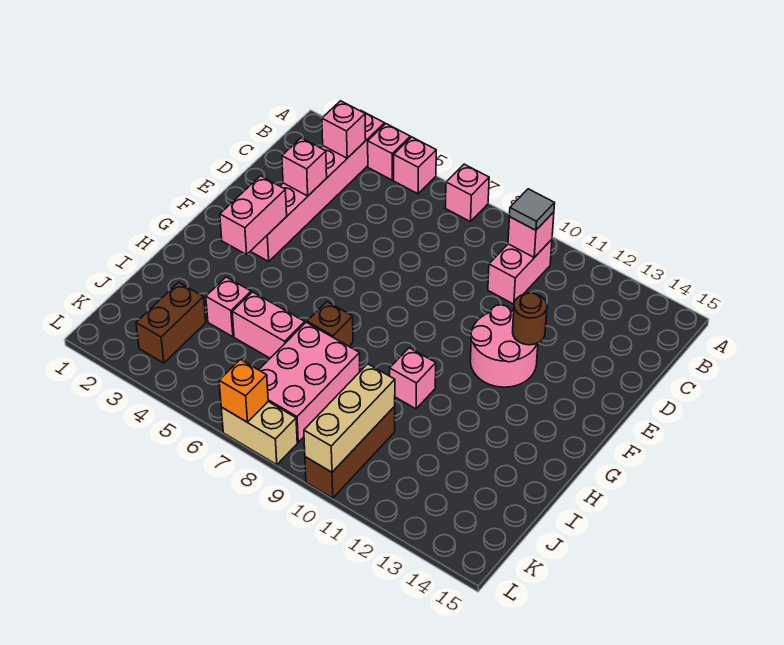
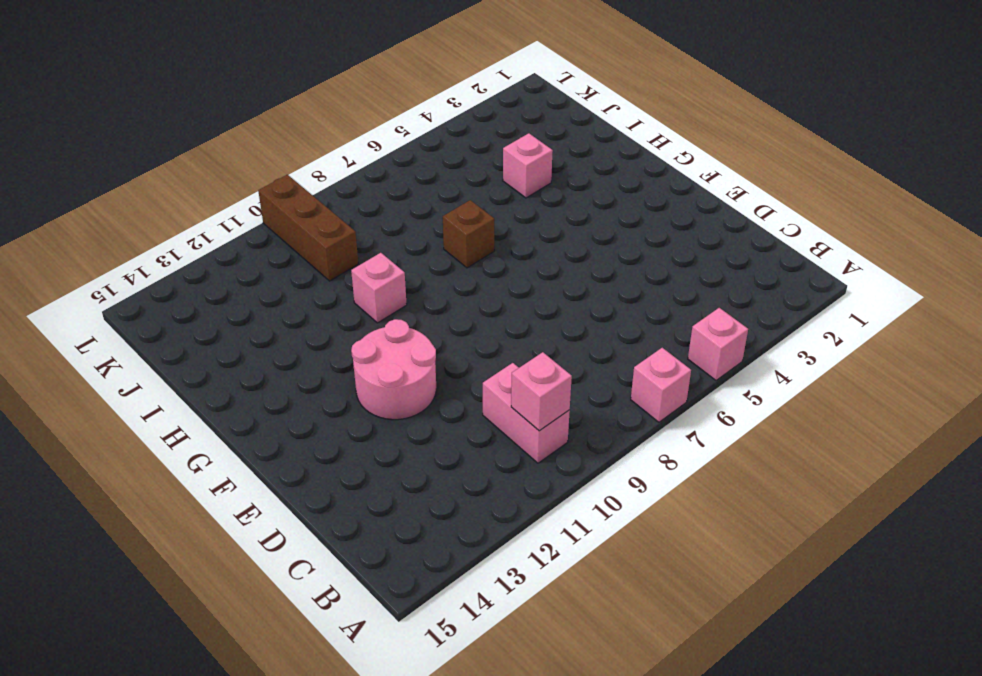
none -> pink 1x6 brick [251,110,385,261]
none -> pink 1x1 brick [368,124,410,180]
none -> pink 1x2 brick [232,292,305,358]

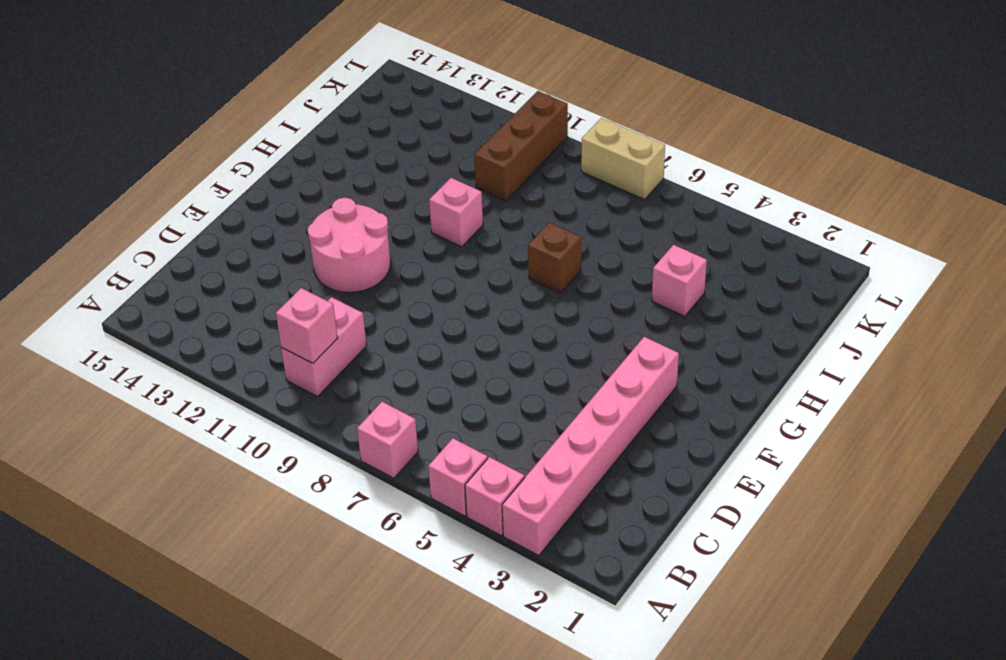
none -> pink 1x2 brick [232,292,305,358]
none -> pink 2x3 brick [259,322,360,442]
none -> brown 1x2 brick [136,282,206,363]

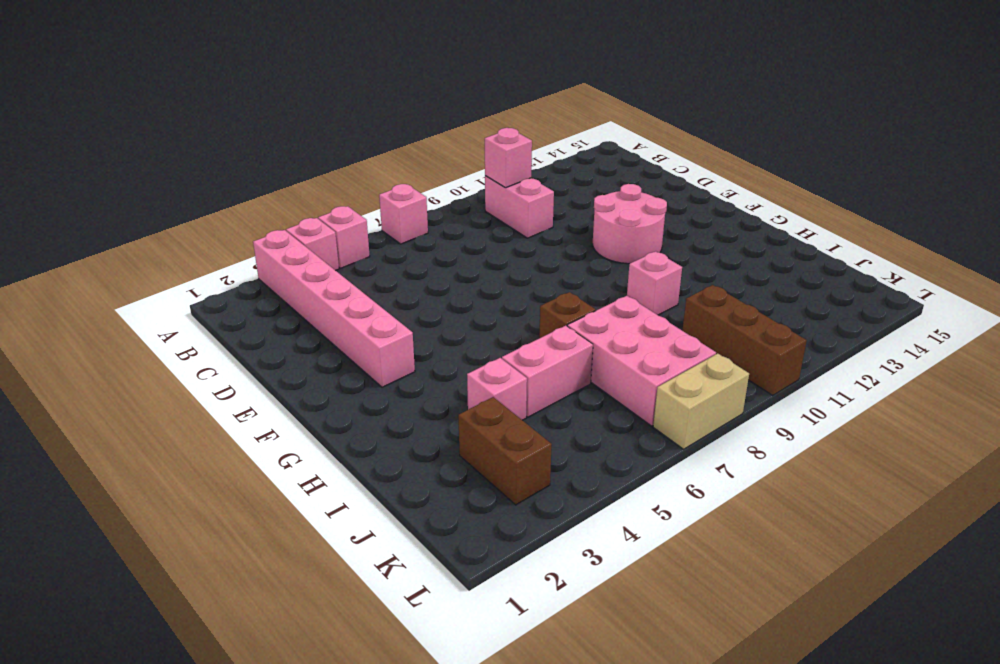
none -> pink 1x1 brick [322,101,366,158]
none -> pink 1x1 brick [282,138,327,196]
none -> brown 1x1 round brick [513,293,547,345]

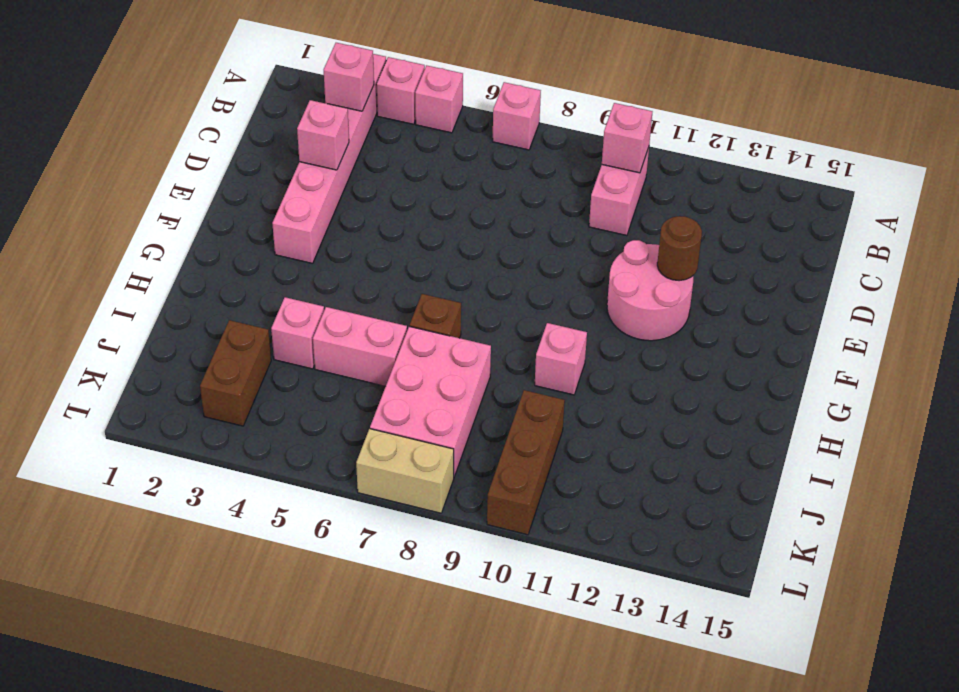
none -> pink 1x2 brick [220,176,287,255]
none -> tan 1x3 brick [304,364,395,472]
none -> orange 1x1 brick [219,359,268,422]

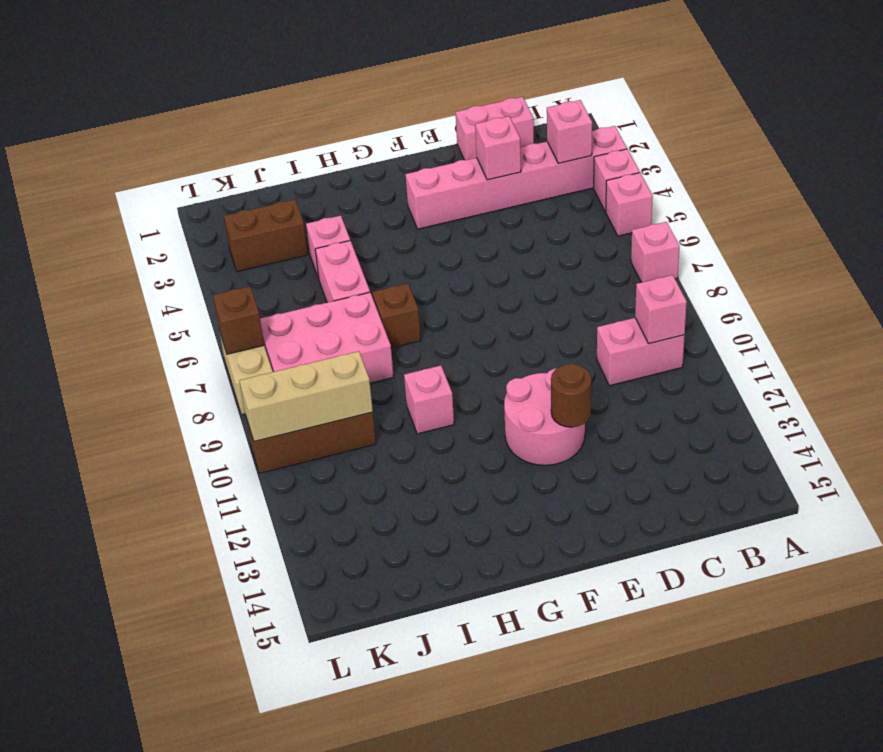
pink 1x2 brick [456,97,534,160] -> pink 1x2 brick moved to [220,176,287,255]
brown 1x1 brick [213,286,264,354] -> orange 1x1 brick [219,359,268,422]
none -> grey 1x1 tile [510,189,555,230]

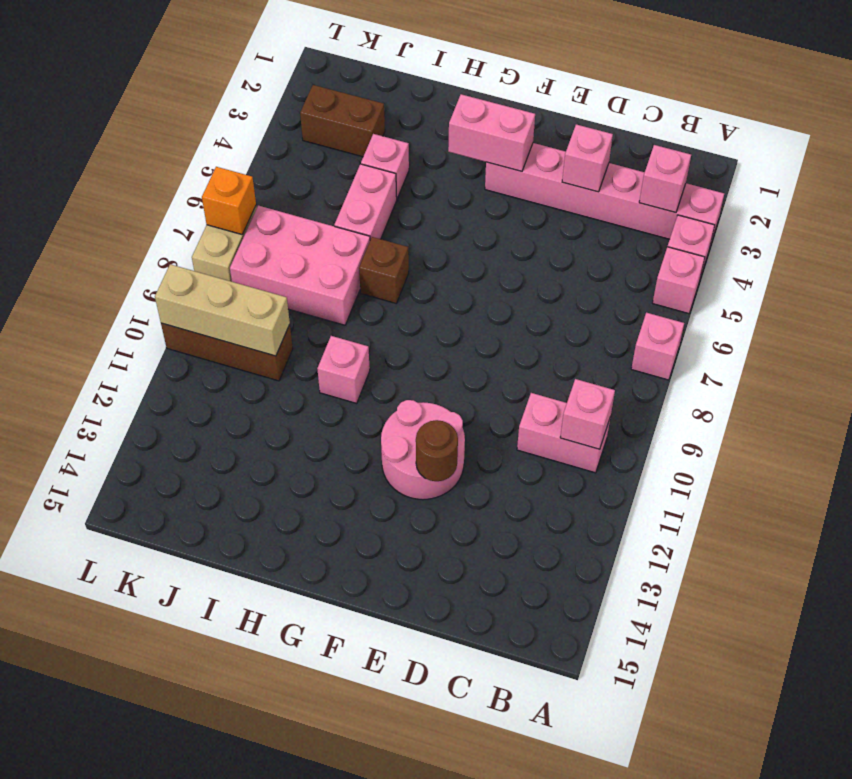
none -> grey 1x1 tile [510,189,555,230]

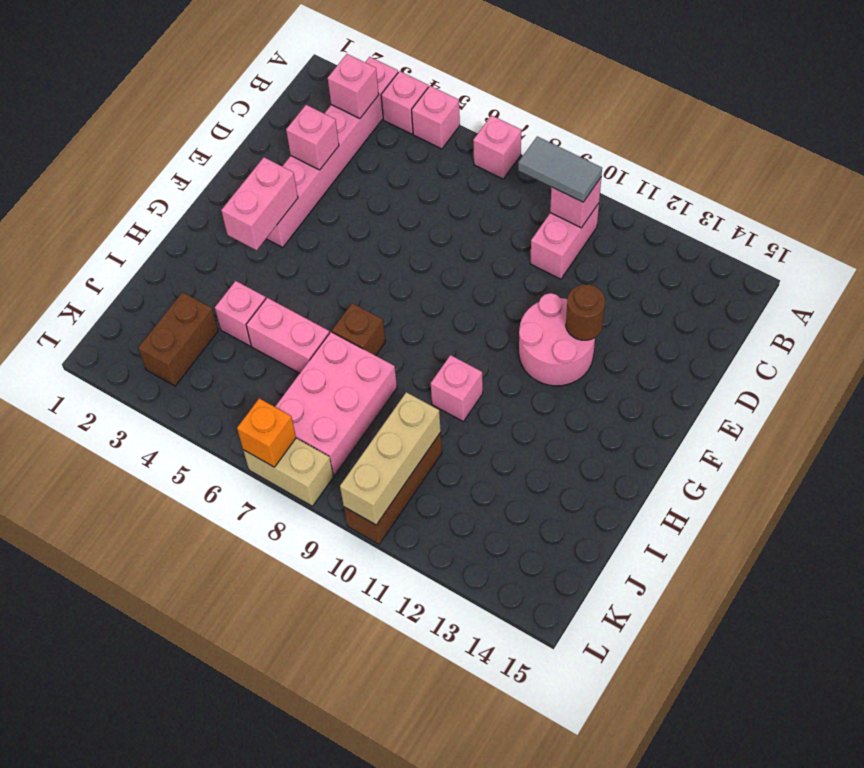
grey 1x2 tile [518,136,602,202] -> grey 1x1 tile [510,189,555,230]

